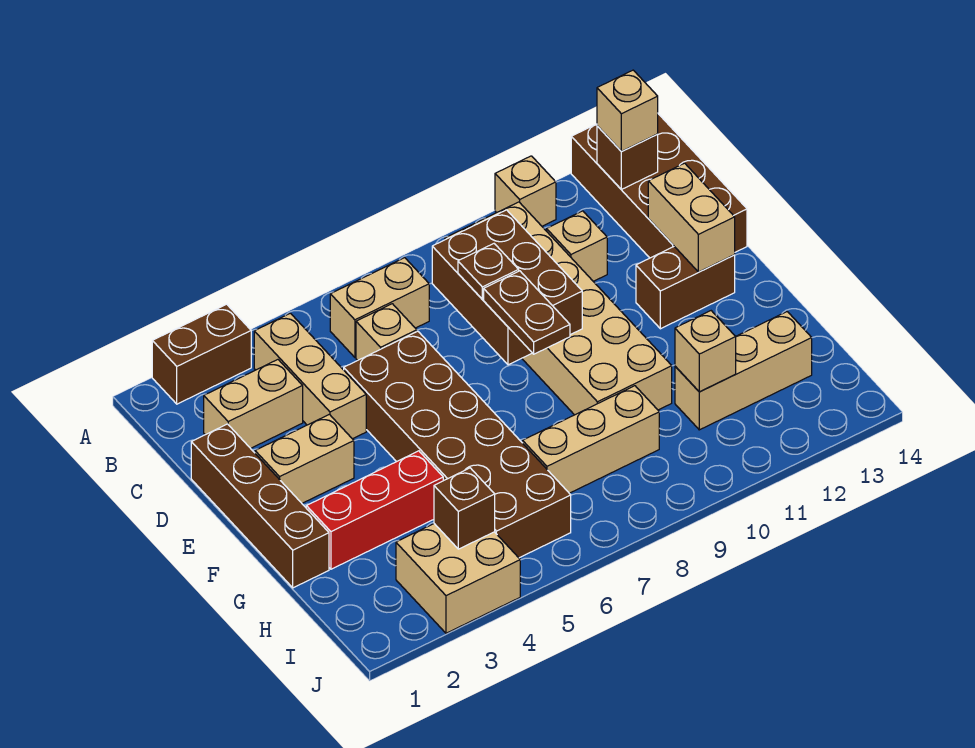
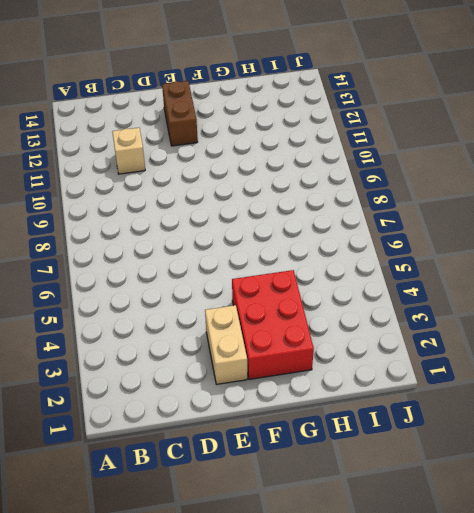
red 2x3 brick [232,270,314,379] -> red 1x3 brick [306,451,443,569]
none -> brown 1x2 brick [152,304,251,404]
none -> tan 1x1 brick [495,156,556,226]
none -> brown 2x4 brick [571,114,747,258]

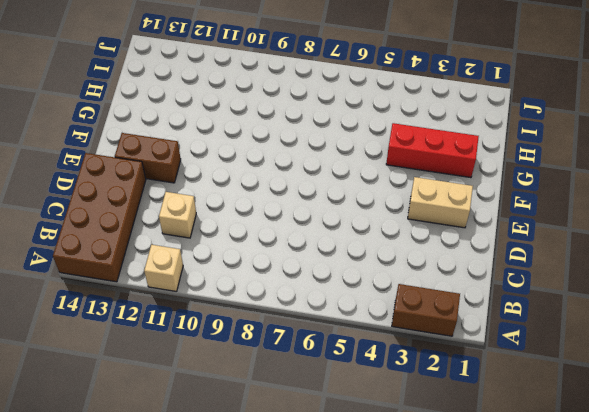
none -> tan 1x3 brick [254,313,366,439]
none -> tan 1x2 brick [330,258,429,357]
none -> tan 2x6 brick [445,202,672,415]

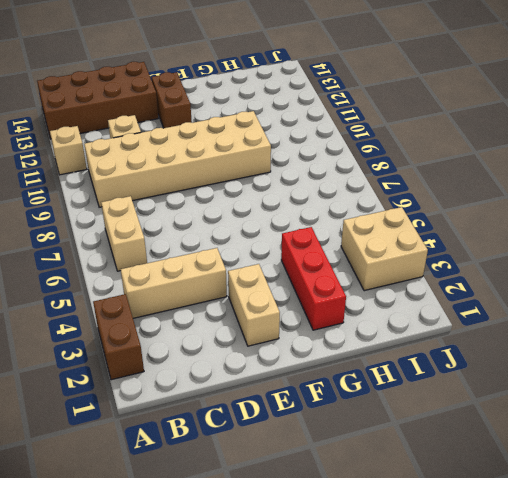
none -> tan 1x2 brick [204,360,303,448]
none -> tan 1x1 brick [356,304,417,360]
none -> brown 1x4 brick [191,424,329,588]

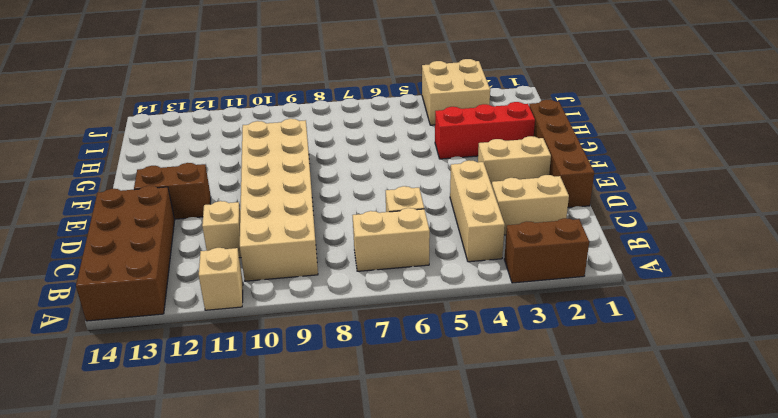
none -> brown 2x6 brick [344,331,571,558]
none -> tan 1x3 brick [523,386,659,493]
none -> tan 1x3 brick [675,312,812,430]

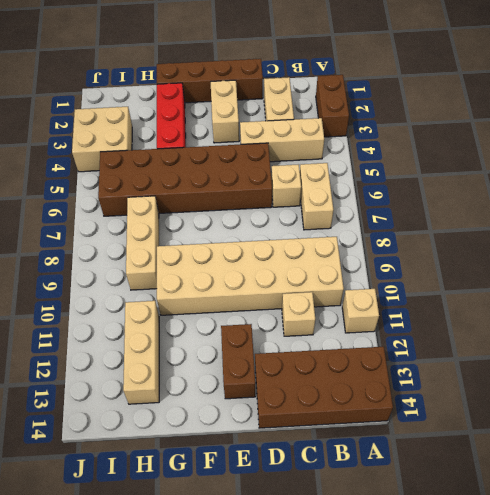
none -> brown 1x1 brick [597,126,658,189]
none -> brown 2x3 brick [432,210,582,365]
none -> tan 1x2 brick [648,163,735,272]

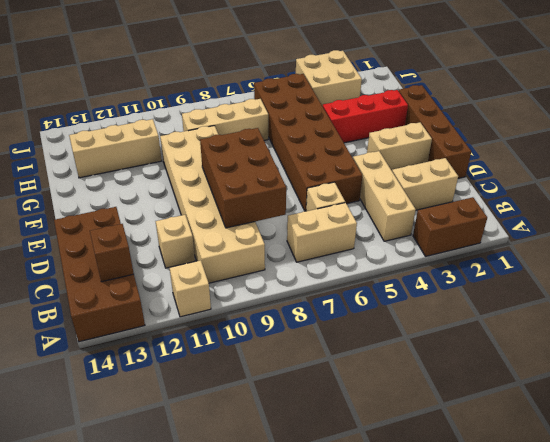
none -> brown 1x2 brick [636,247,735,329]
none -> tan 1x2 brick [648,163,735,272]
none -> tan 1x1 brick [675,311,736,392]

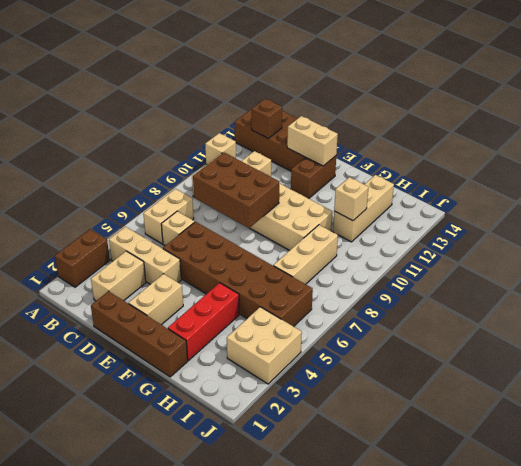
none -> brown 1x1 brick [434,468,495,549]
none -> tan 1x1 brick [597,70,658,152]
none -> brown 1x1 plate [458,244,519,299]

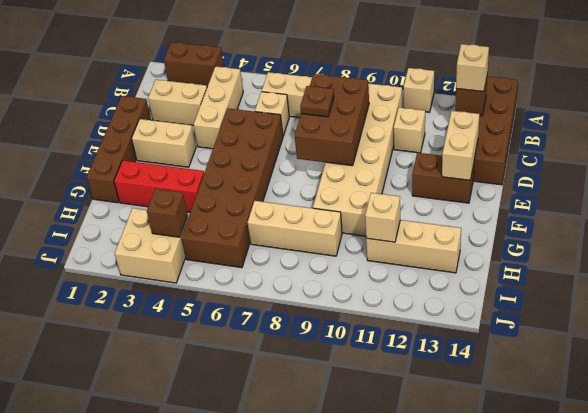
none -> brown 1x2 plate [484,271,570,354]

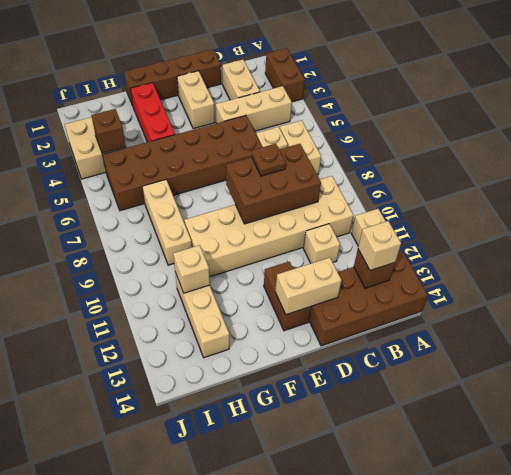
none -> brown 1x2 plate [484,271,570,354]

